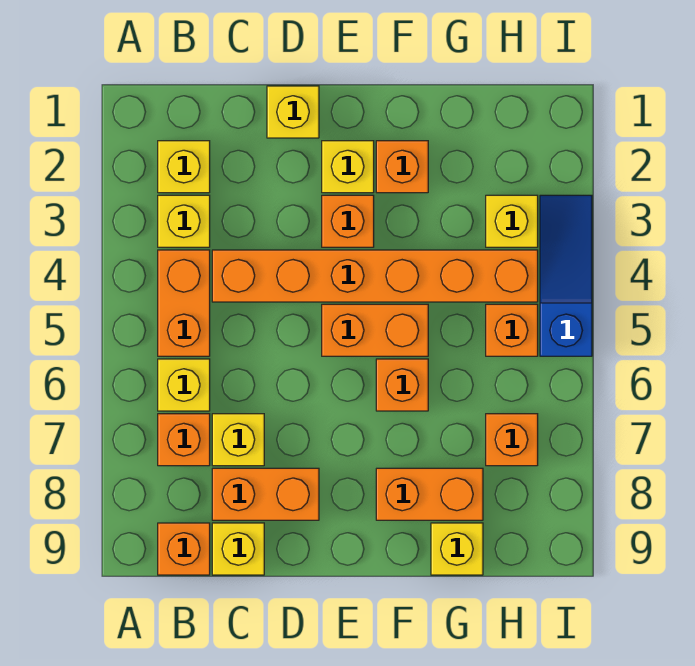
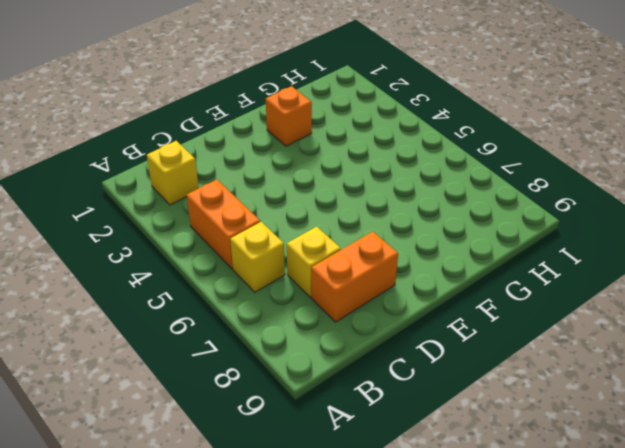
none -> yellow 1x1 brick [158,195,210,247]
none -> orange 1x1 brick [158,414,210,466]
none -> orange 1x1 brick [158,523,210,575]

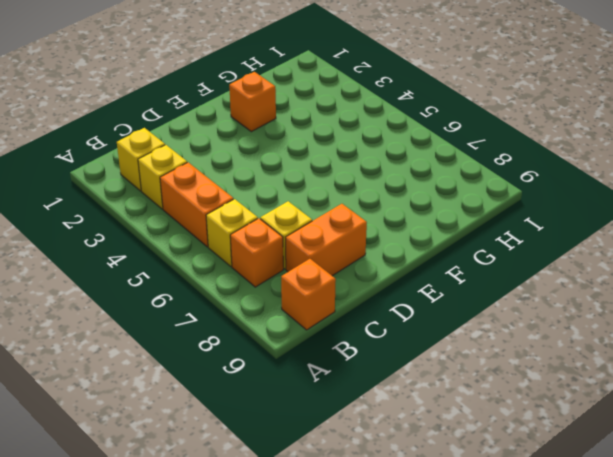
none -> orange 1x6 brick [212,250,538,302]
none -> yellow 1x1 brick [212,523,264,575]
none -> yellow 1x1 brick [267,86,319,138]

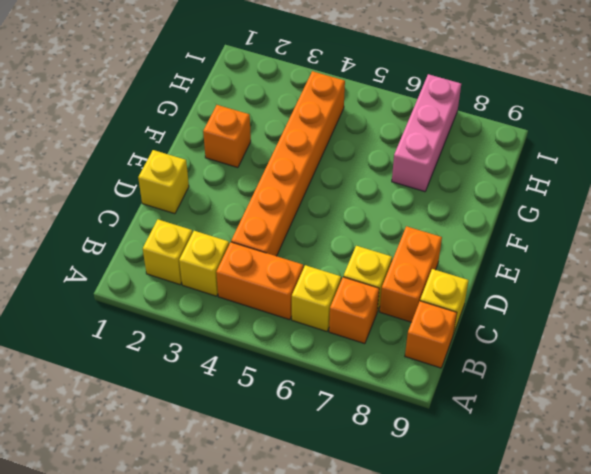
pink 1x3 brick [392,74,461,192] -> orange 1x1 brick [486,414,538,466]
none -> yellow 1x1 brick [322,141,374,193]
none -> orange 1x1 brick [322,195,374,247]
none -> orange 1x2 brick [322,304,428,356]

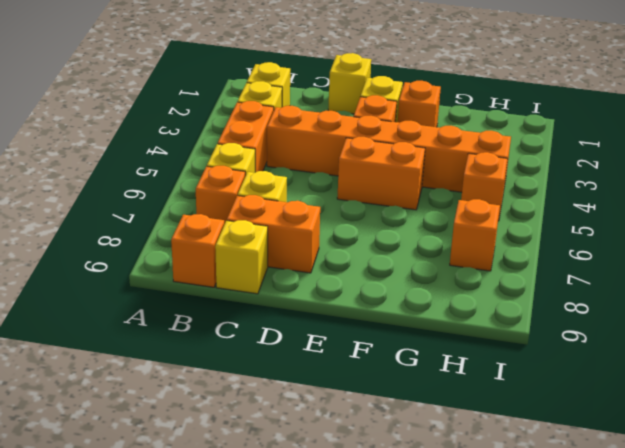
none -> orange 1x1 brick [376,359,428,411]
none -> orange 1x2 brick [376,468,483,520]
none -> yellow 1x1 brick [431,523,483,575]

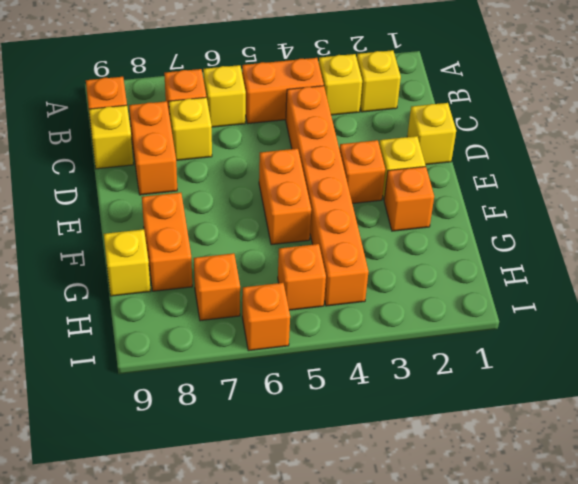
orange 1x1 brick [242,283,290,351] -> orange 1x1 brick moved to [376,359,428,411]
none -> yellow 1x1 brick [486,195,538,247]
none -> blue 1x3 slope [540,195,592,356]

